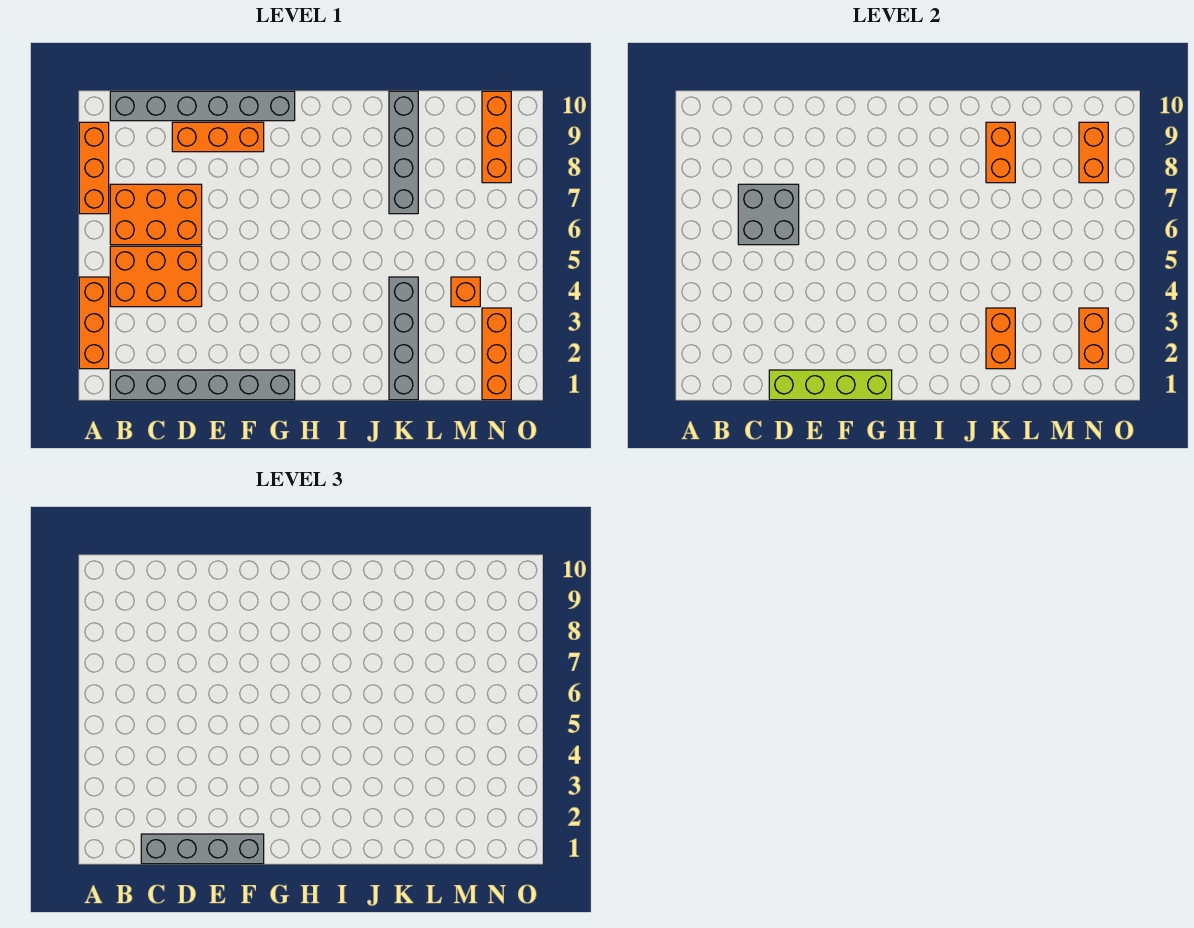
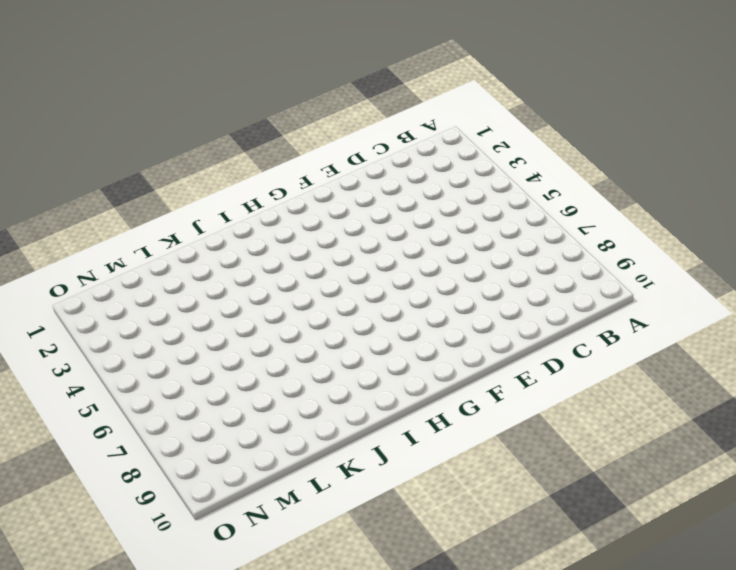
none -> orange 1x3 brick [79,277,109,369]
none -> orange 1x3 brick [79,122,109,214]
none -> grey 1x6 brick [110,370,295,400]

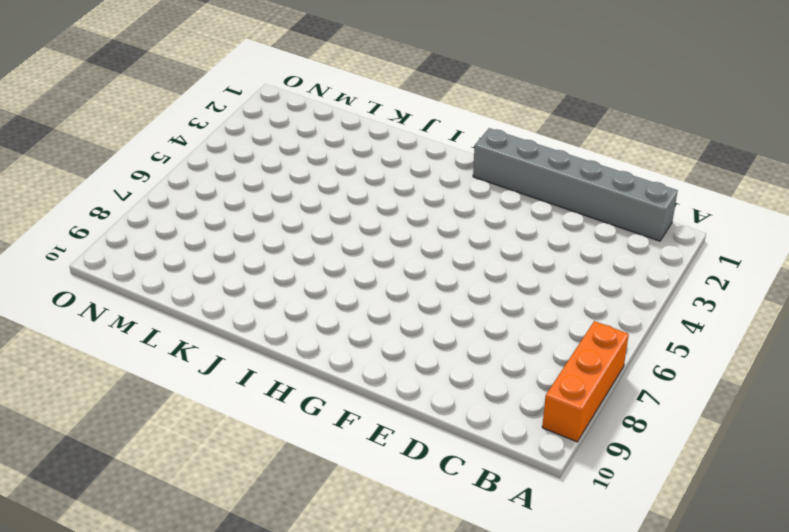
none -> orange 1x3 brick [79,277,109,369]
none -> orange 2x3 brick [110,246,202,307]
none -> orange 2x3 brick [110,184,202,245]

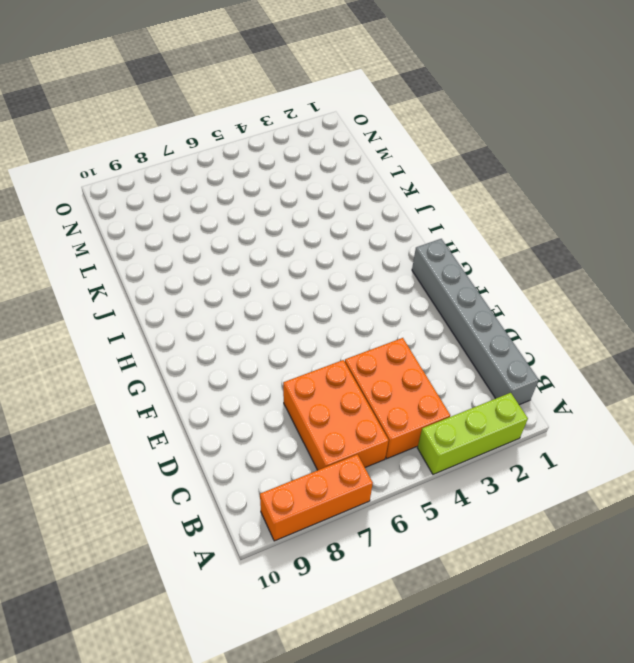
lime 1x3 brick [417,393,528,474] -> orange 1x3 brick [79,277,109,369]
none -> grey 1x6 brick [110,91,295,121]
none -> orange 1x3 brick [172,122,264,152]
none -> grey 1x4 brick [389,277,418,400]

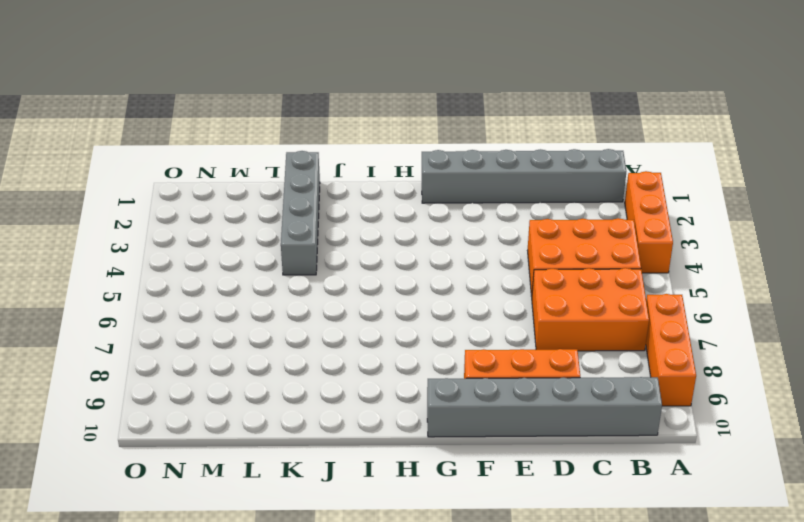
none -> grey 1x4 brick [389,91,418,214]
none -> orange 1x1 brick [451,277,480,307]
none -> orange 1x3 brick [482,308,511,400]

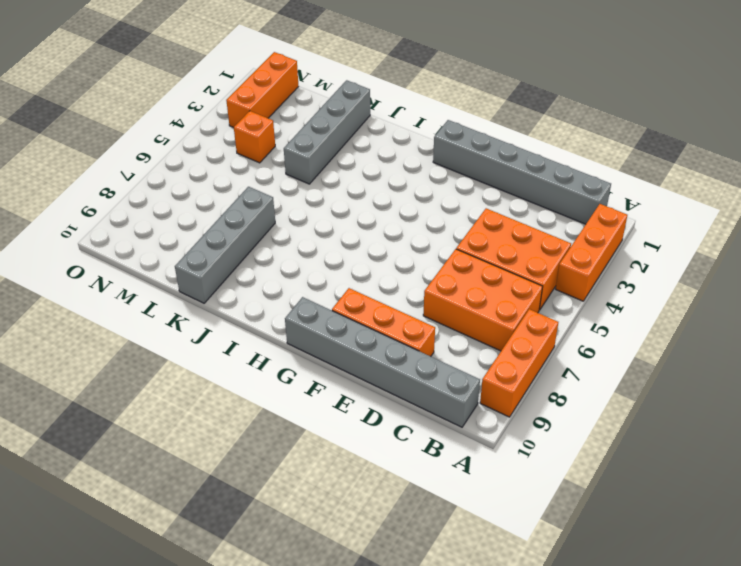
none -> orange 1x3 brick [482,91,511,183]
none -> grey 2x2 brick [738,184,799,245]
none -> lime 1x4 brick [769,370,892,400]

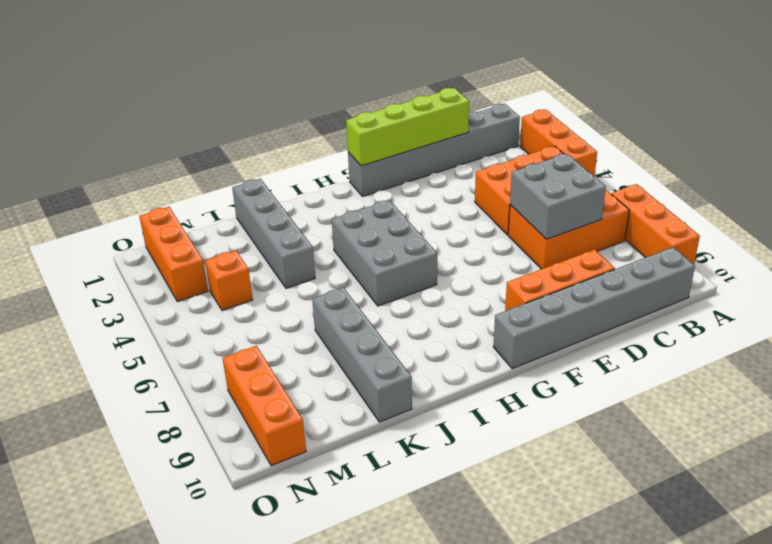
grey 2x3 brick [332,200,437,306] -> none
none -> orange 1x2 brick [986,308,1015,369]
none -> orange 1x2 brick [986,122,1015,183]
none -> orange 1x2 brick [1079,308,1108,369]

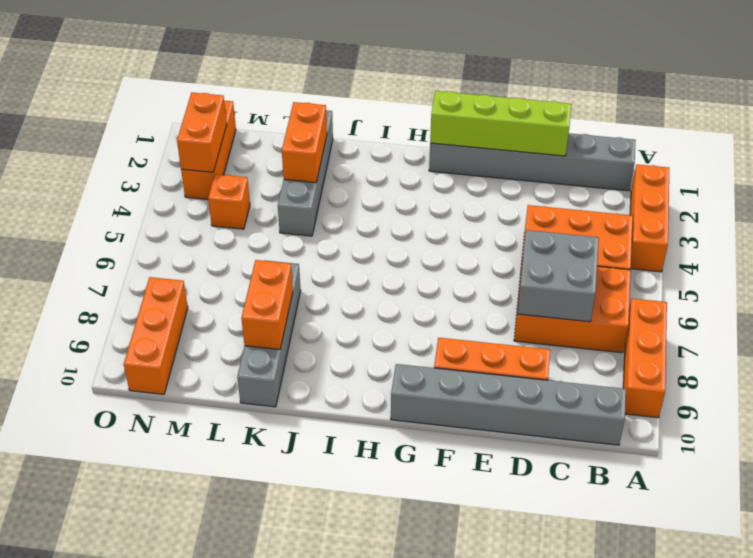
none -> orange 1x2 brick [1079,122,1108,183]
none -> grey 1x4 brick [141,834,264,864]

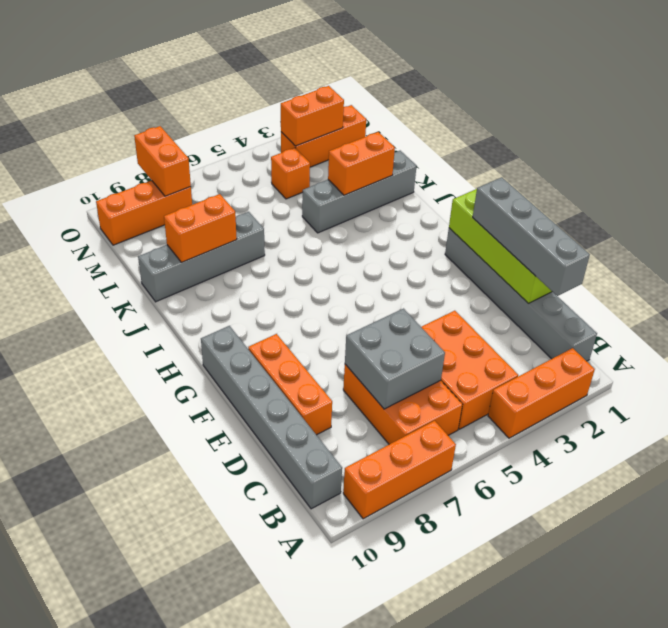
orange 1x2 brick [134,126,191,196] -> orange 1x2 brick turned to [1079,122,1108,183]

